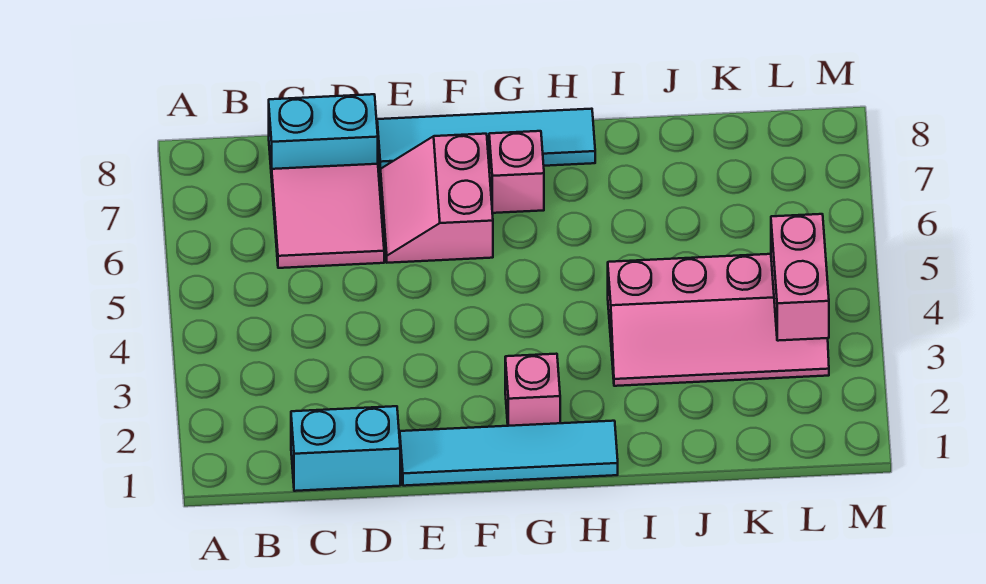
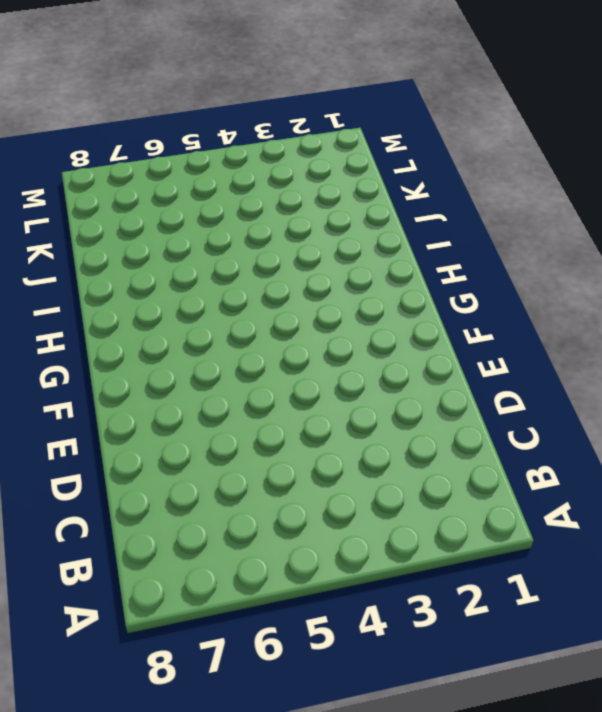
none -> cyan 1x2 brick [291,406,400,491]
none -> pink 2x2 tile [272,164,384,268]

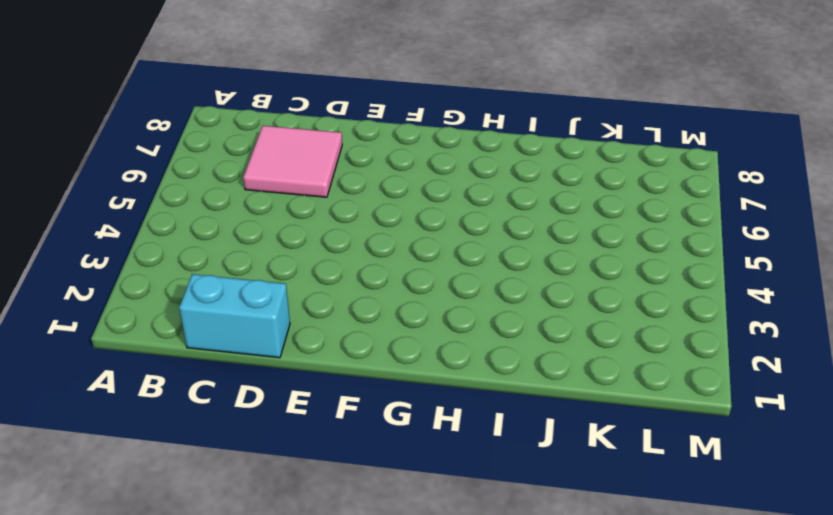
none -> cyan 1x2 brick [269,94,378,178]
none -> cyan 1x4 tile [400,421,618,486]

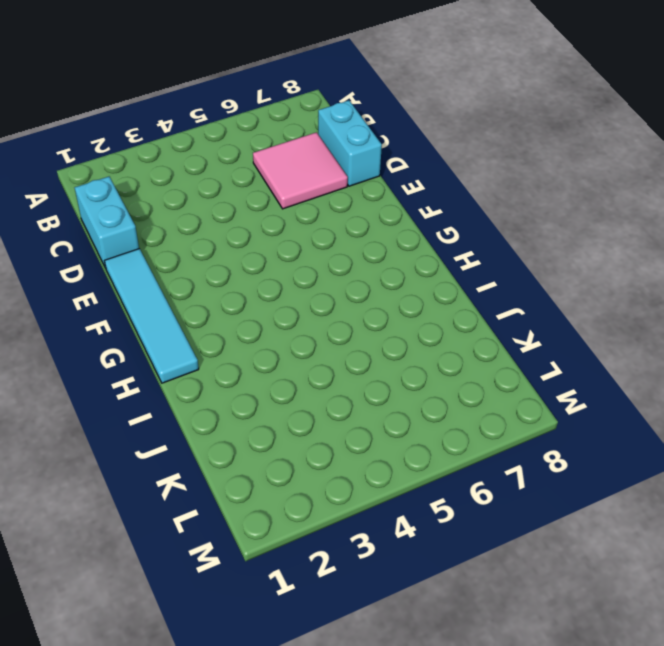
none -> pink 2x2 slope [381,134,493,263]
none -> cyan 1x4 tile [377,109,595,173]

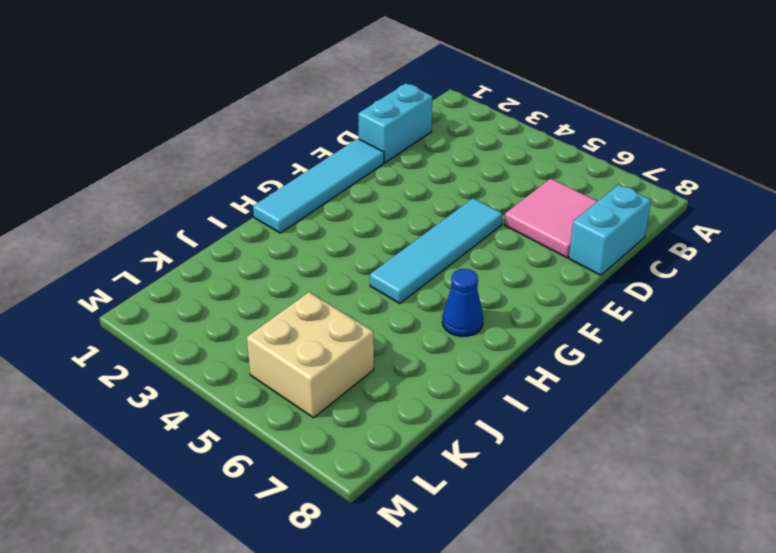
cyan 1x4 tile [370,198,502,304] -> cyan 1x4 tile moved to [377,109,595,173]
blue 1x1 cone [442,269,483,337] -> none
tan 2x2 brick [247,292,374,418] -> none
none -> pink 2x2 slope [381,134,493,263]
none -> pink 1x1 brick [505,354,560,426]

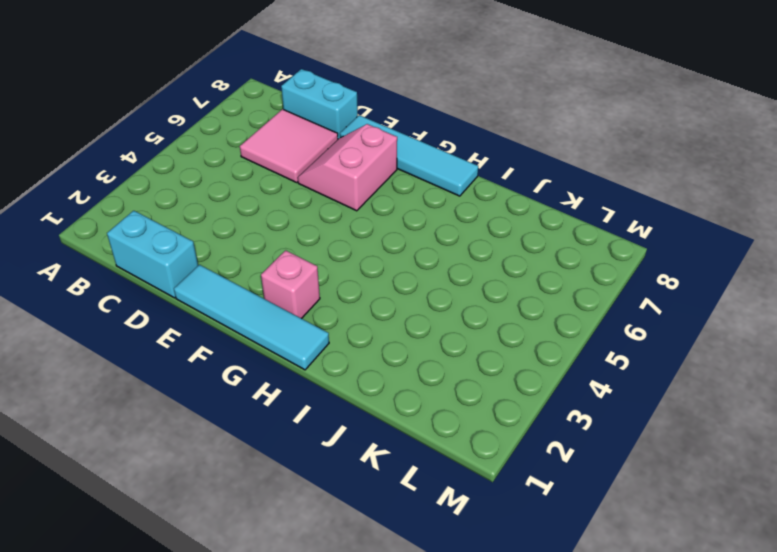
none -> pink 1x1 brick [489,131,544,213]
none -> pink 2x4 slope [608,254,829,386]

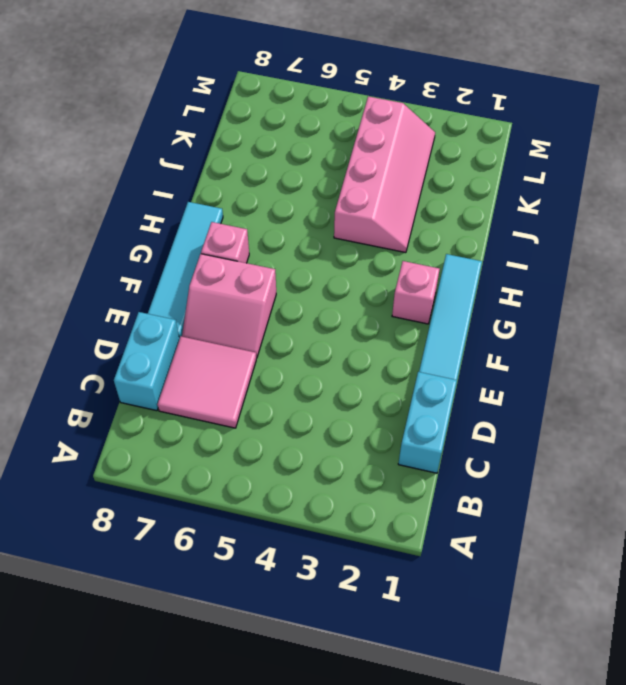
none -> pink 1x2 brick [771,214,829,341]

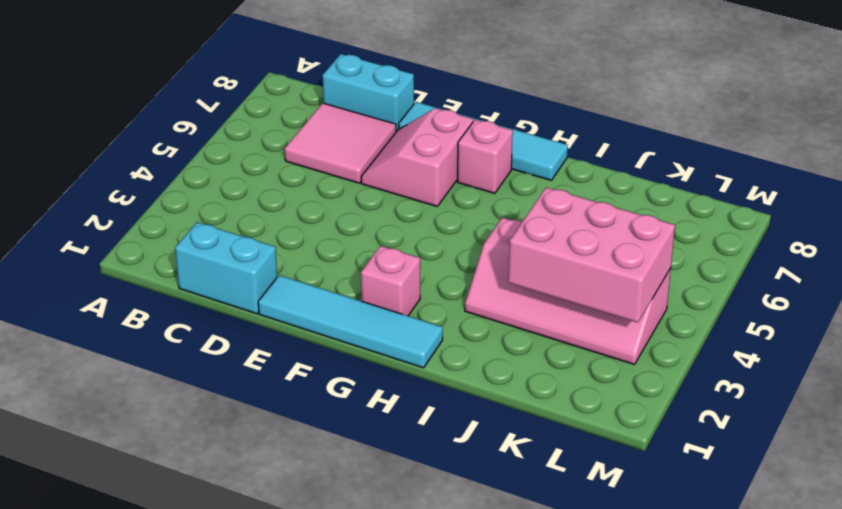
pink 2x3 brick [508,187,675,323] -> pink 1x2 brick [771,214,829,341]

